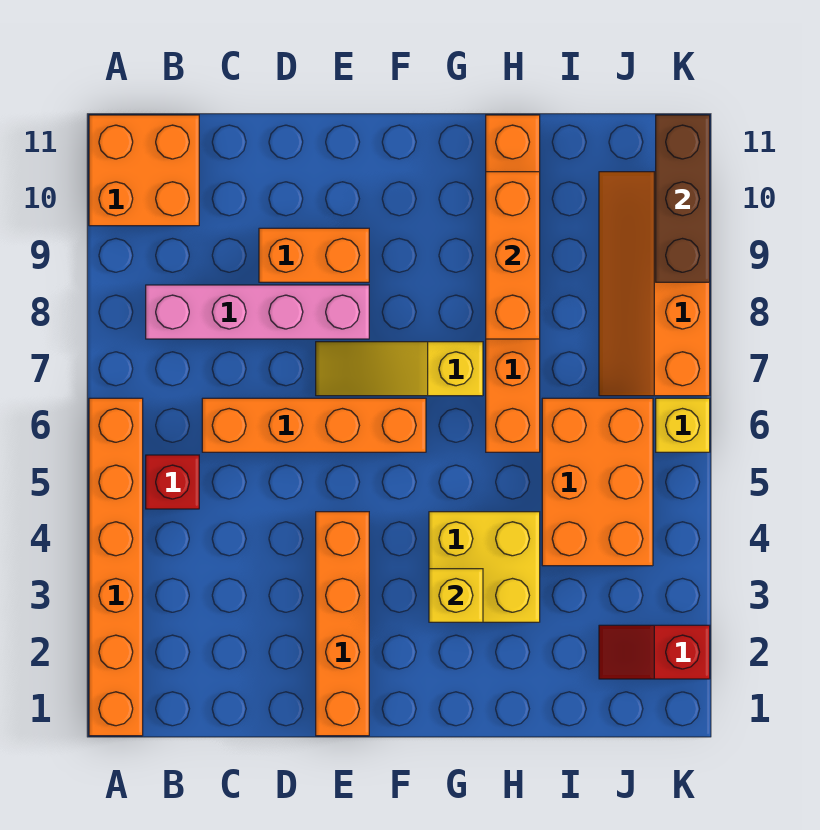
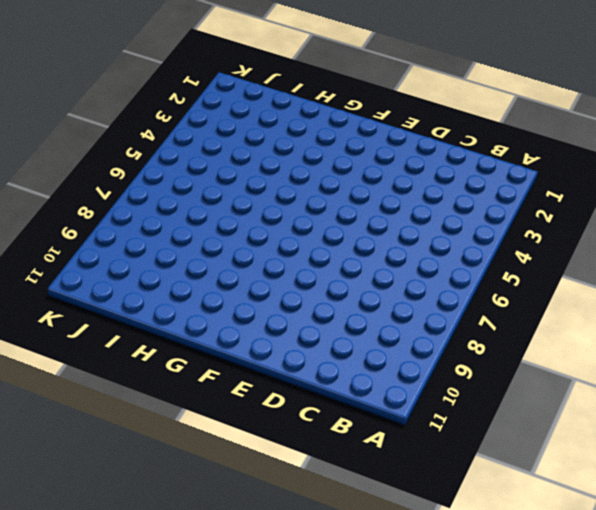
none -> orange 1x6 brick [89,398,143,736]
none -> orange 2x2 brick [89,115,199,226]
none -> red 1x1 brick [146,455,199,509]

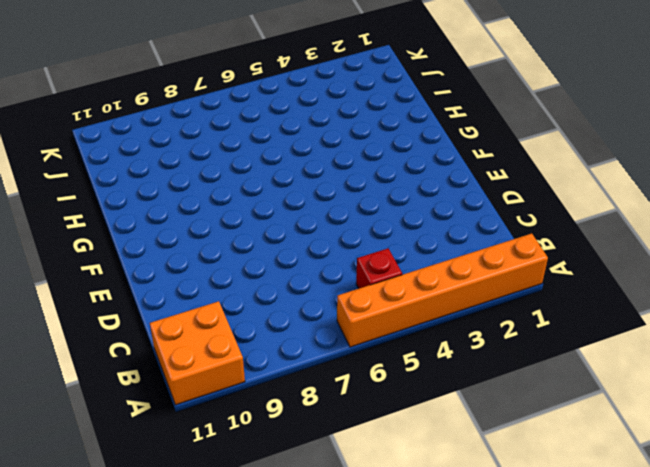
none -> pink 1x4 brick [146,285,369,339]
none -> orange 1x4 brick [202,398,426,452]
none -> orange 1x2 brick [259,228,369,282]

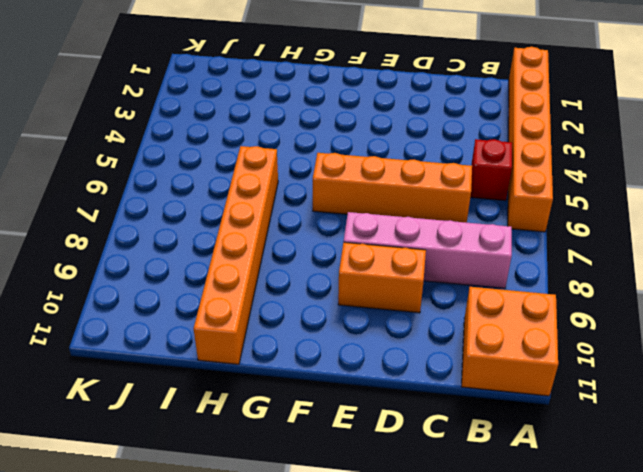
none -> orange 1x4 brick [316,512,369,736]
none -> yellow 1x3 slope [316,342,483,396]
none -> yellow 2x2 brick [429,512,540,622]

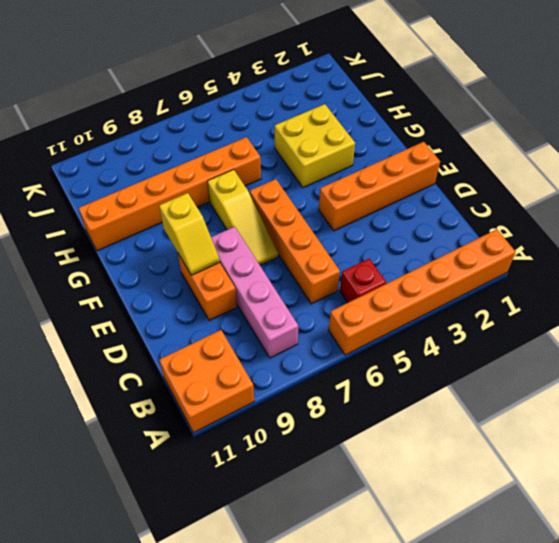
yellow 1x2 slope [159,193,220,275] -> none
none -> orange 2x3 brick [542,398,653,566]
none -> red 1x2 slope [599,625,710,679]
none -> orange 2x4 slope [599,172,710,396]

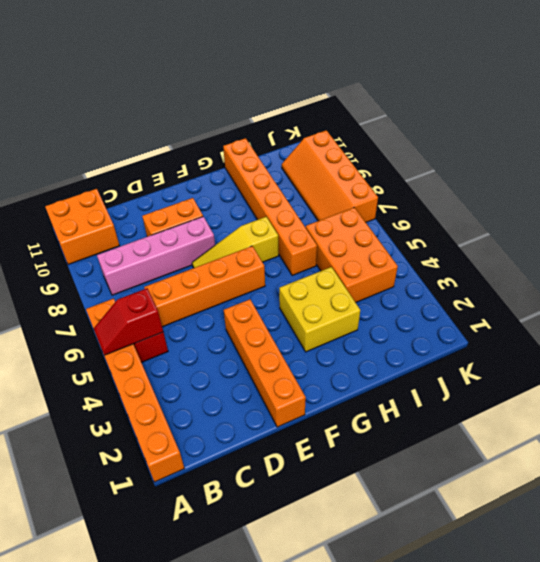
red 1x2 slope [93,288,163,355] -> red 1x2 slope moved to [599,625,710,679]
none -> yellow 1x1 brick [656,398,710,452]
none -> yellow 1x1 brick [429,569,483,622]
none -> orange 1x3 brick [486,172,540,339]

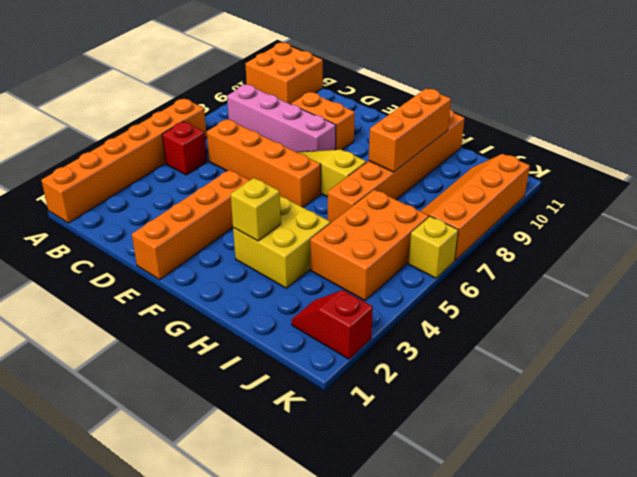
none -> brown 1x3 brick [656,115,710,282]

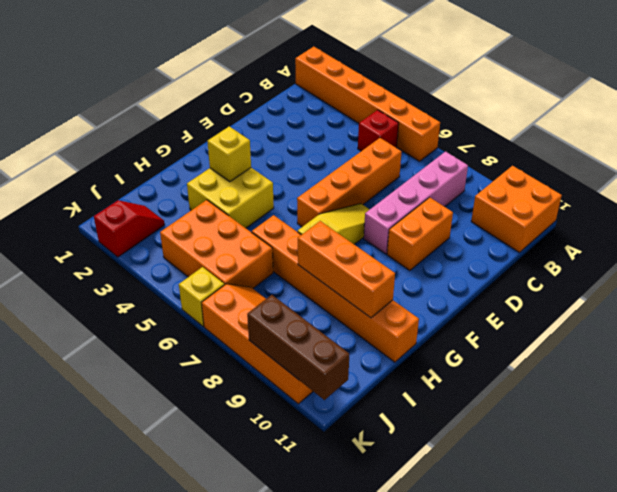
none -> orange 1x4 brick [316,512,369,736]

